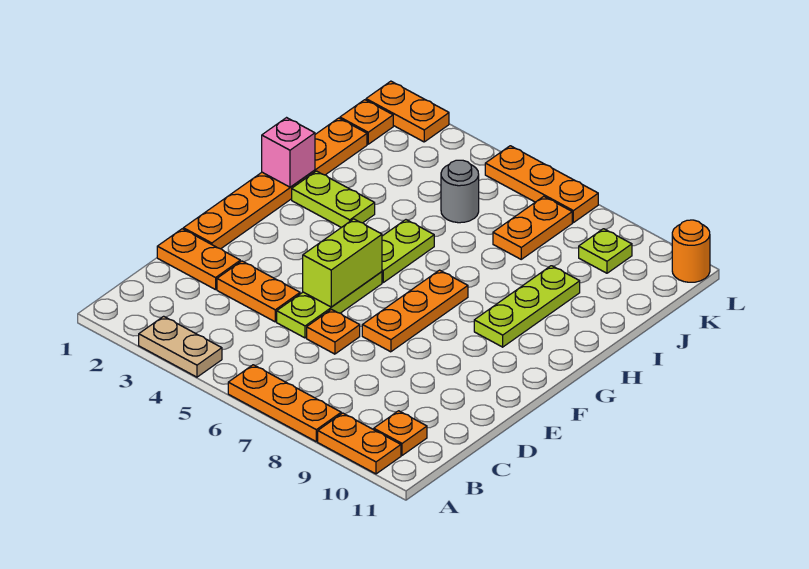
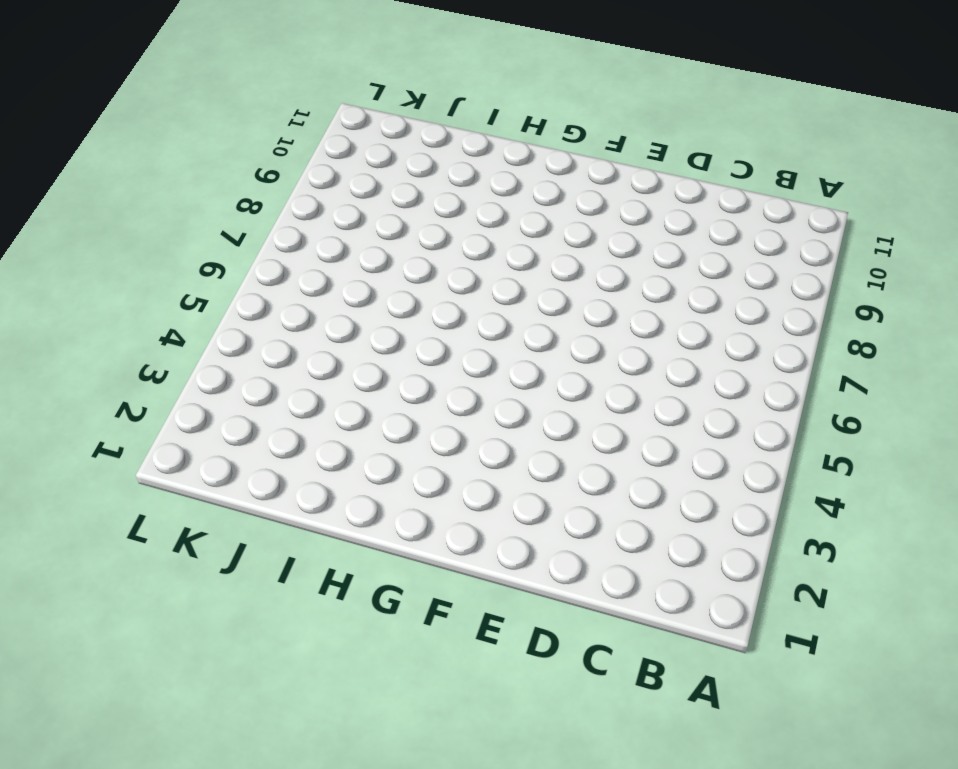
none -> tan 1x2 plate [139,316,222,377]
none -> orange 1x3 plate [228,365,341,442]
none -> orange 1x2 plate [318,413,401,474]

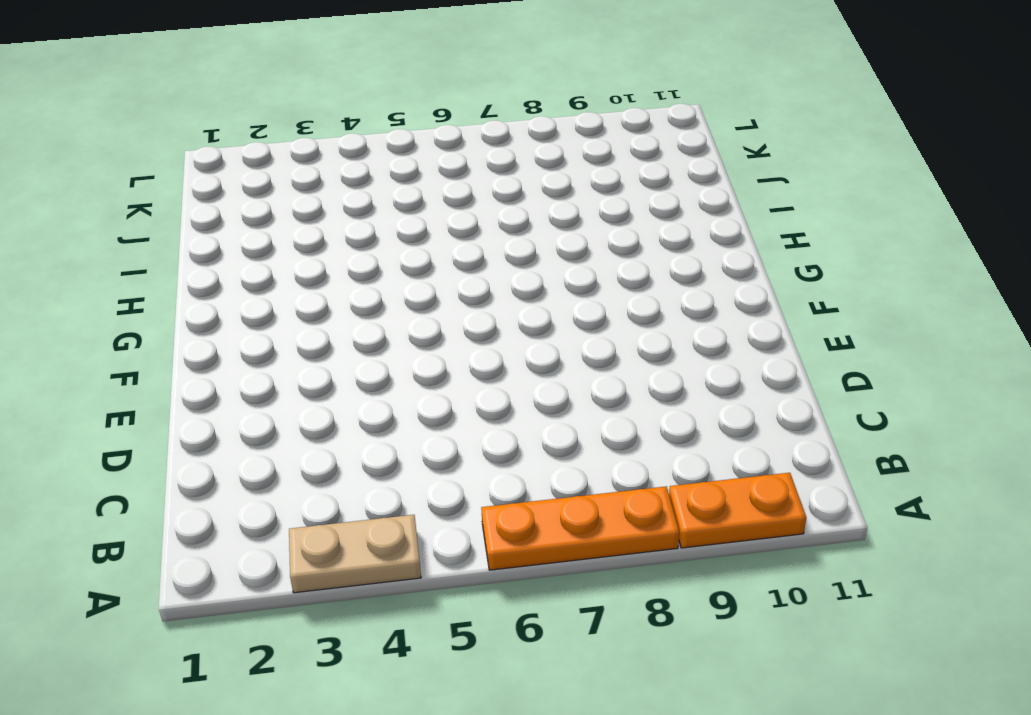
none -> orange 1x1 plate [374,411,427,455]
none -> orange 1x2 plate [157,229,240,290]
none -> orange 1x2 plate [217,261,300,322]

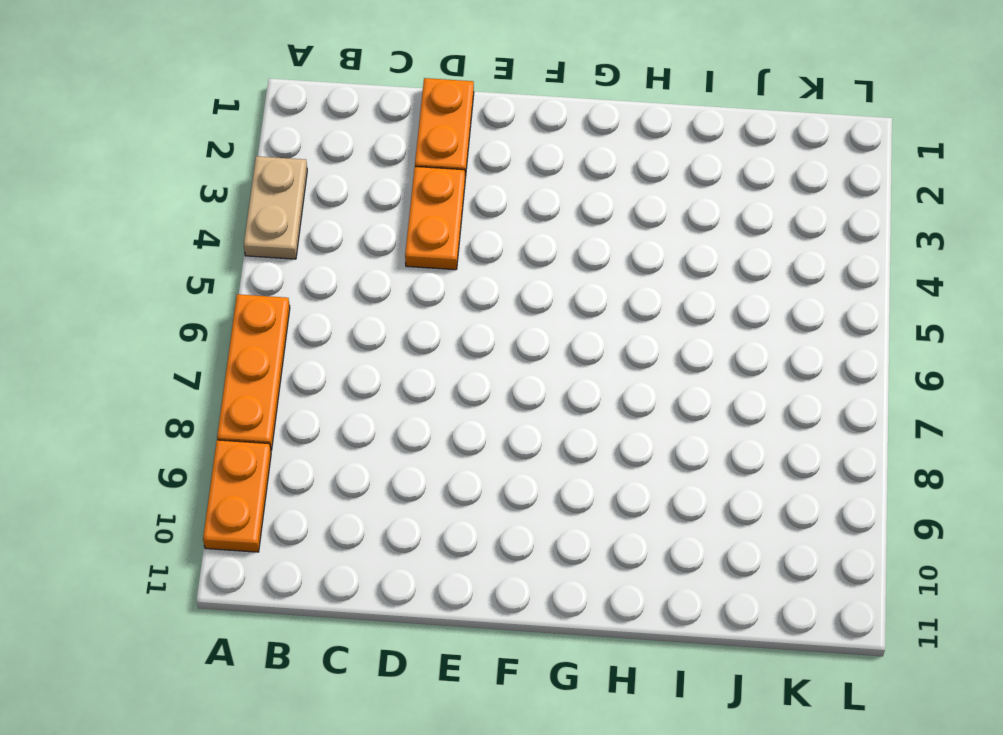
none -> orange 1x1 plate [374,411,427,455]
none -> lime 1x3 plate [277,272,382,338]
none -> orange 1x1 plate [307,309,360,354]

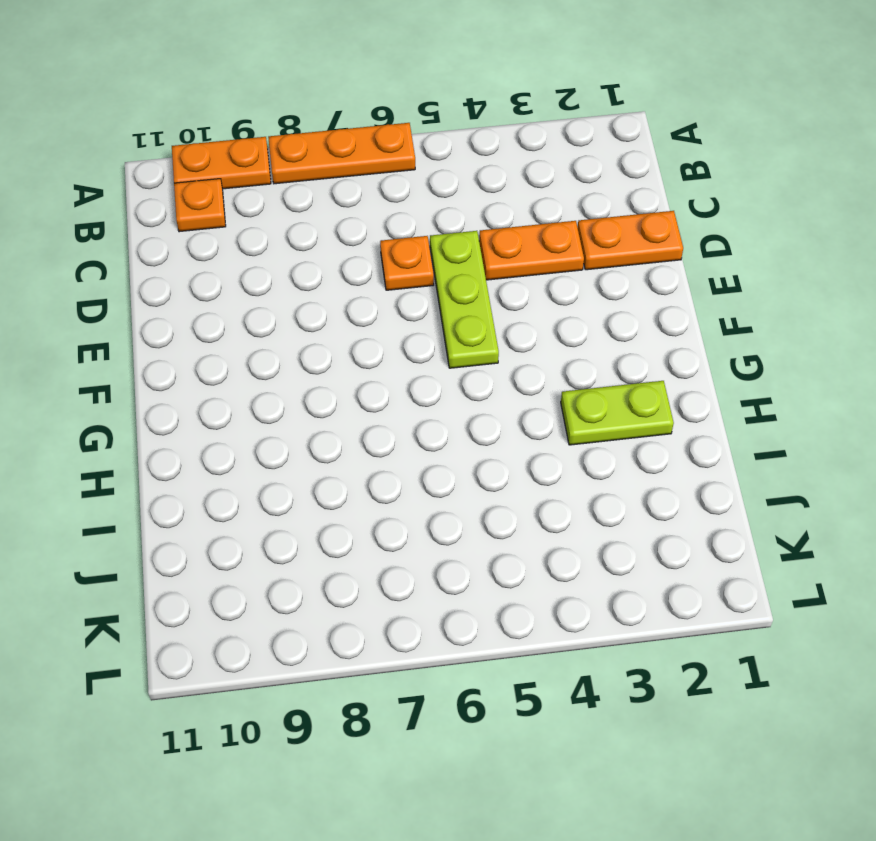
none -> tan 1x2 plate [139,316,222,377]
none -> orange 1x6 plate [183,118,367,249]
none -> orange 1x3 plate [362,270,468,352]

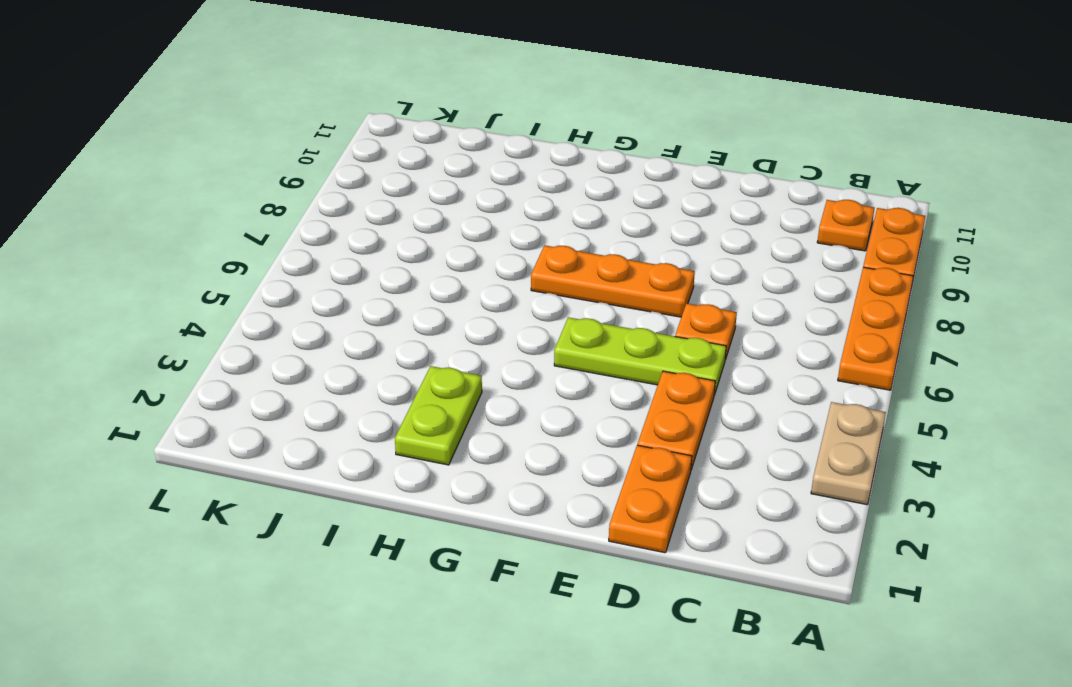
none -> orange 1x6 plate [183,118,367,249]
none -> lime 1x2 plate [382,220,434,282]
none -> lime 1x3 plate [474,266,580,347]

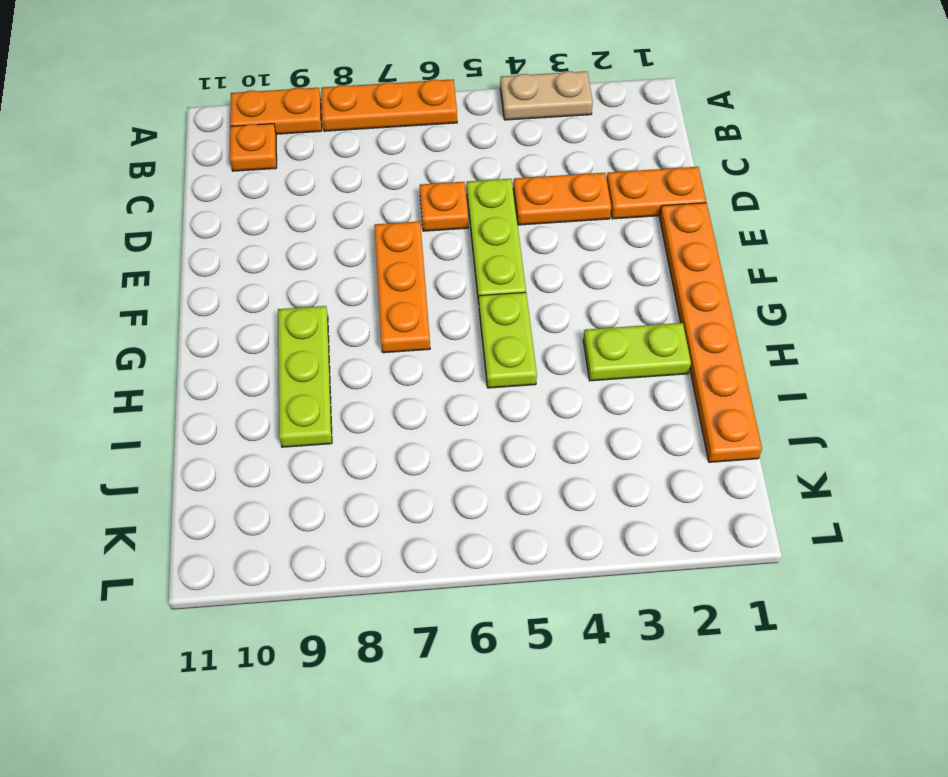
none -> grey 1x1 round brick [441,160,479,223]
none -> orange 1x2 plate [493,196,572,259]
none -> orange 1x1 plate [340,100,393,144]

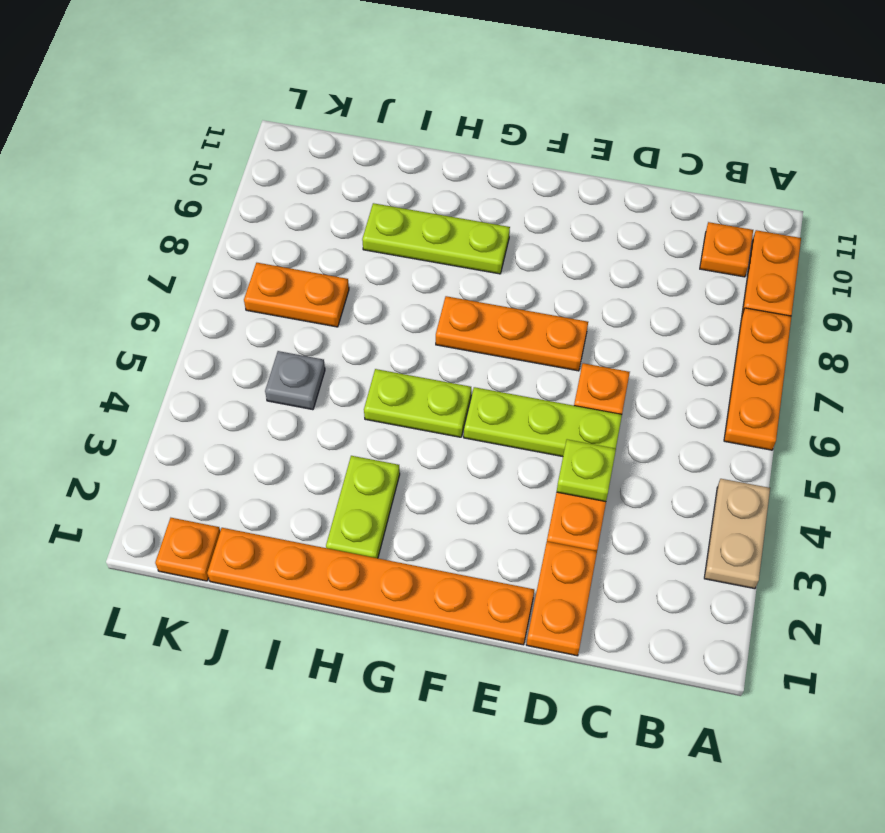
lime 1x1 plate [557,439,616,502] -> lime 1x1 plate moved to [579,229,632,273]
grey 1x1 plate [265,351,325,410] -> grey 1x1 round brick [441,160,479,223]
none -> orange 1x2 plate [366,81,449,142]
none -> orange 1x3 plate [485,146,598,223]
none -> orange 1x1 round brick [672,220,710,282]

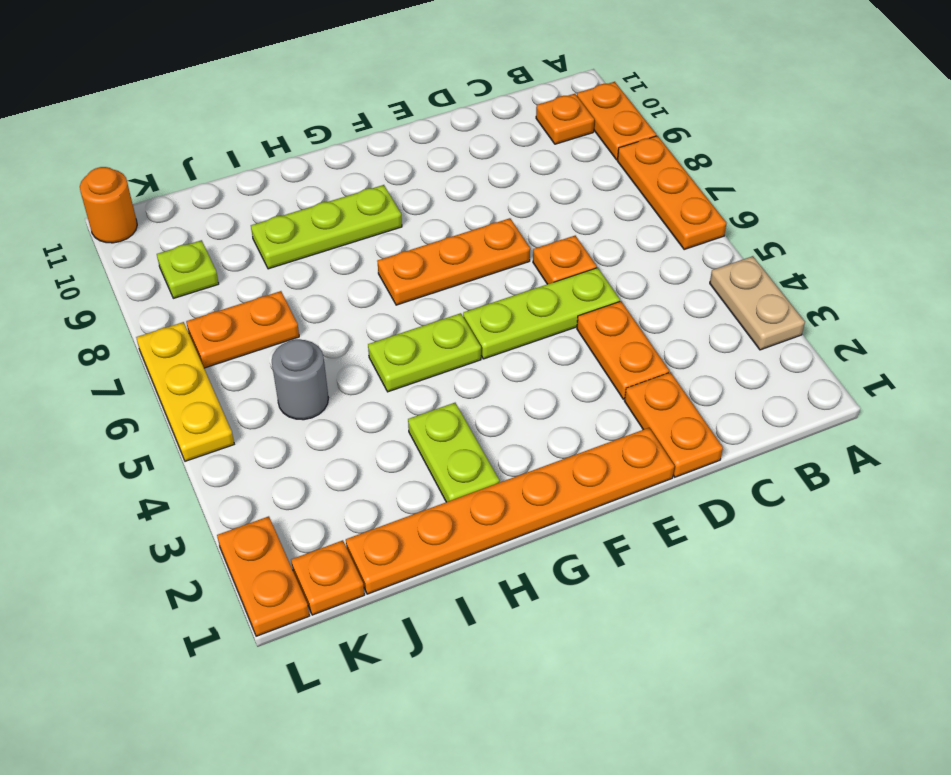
yellow 1x3 plate [136,322,234,461] -> orange 1x3 plate [485,146,598,223]
none -> lime 1x2 brick [303,219,382,307]
none -> pink 1x1 brick [262,118,315,187]

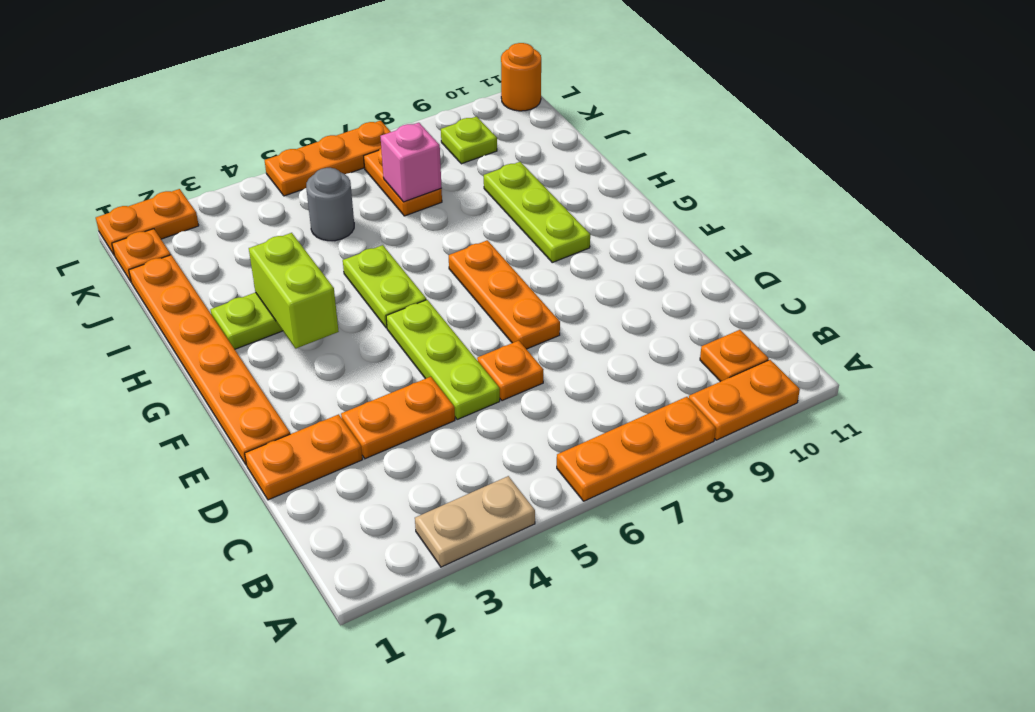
lime 1x2 brick [249,233,339,349] -> lime 1x2 brick moved to [303,219,382,307]
pink 1x1 brick [380,123,442,202] -> pink 1x1 brick moved to [262,118,315,187]

